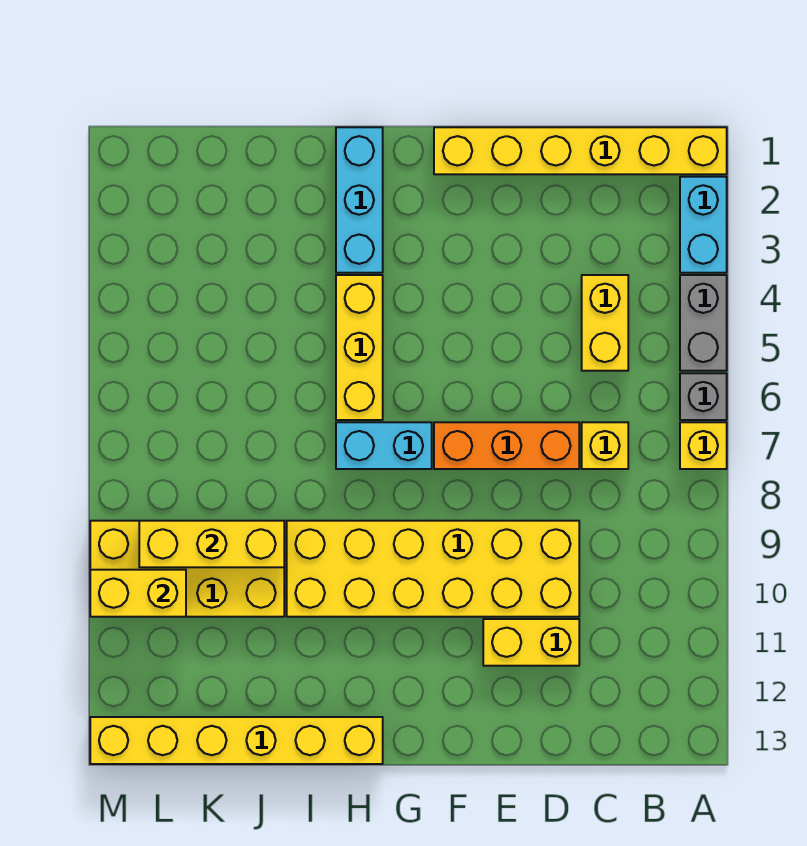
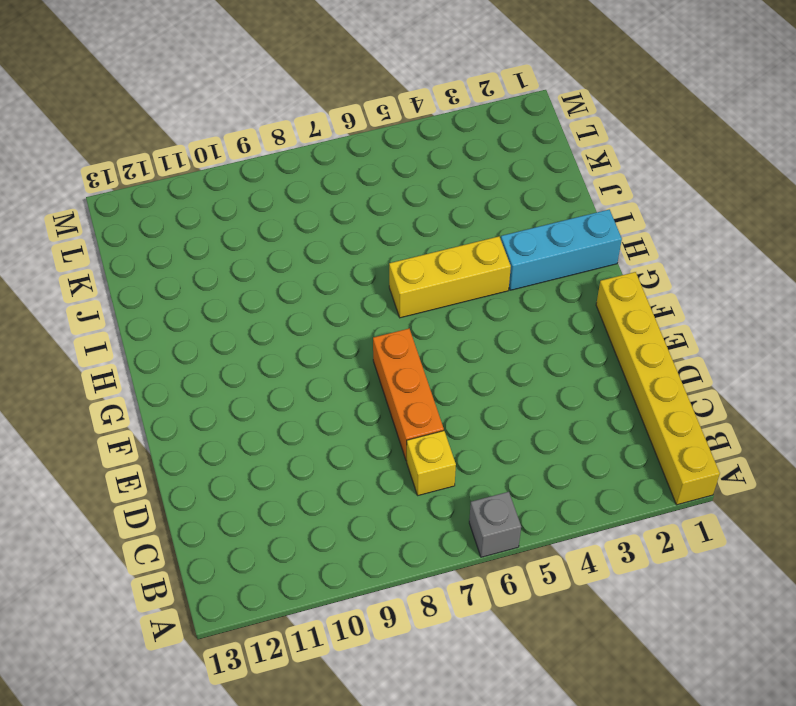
none -> cyan 1x2 brick [680,177,727,273]
none -> grey 1x2 brick [680,275,727,371]
none -> yellow 1x1 brick [680,422,727,469]

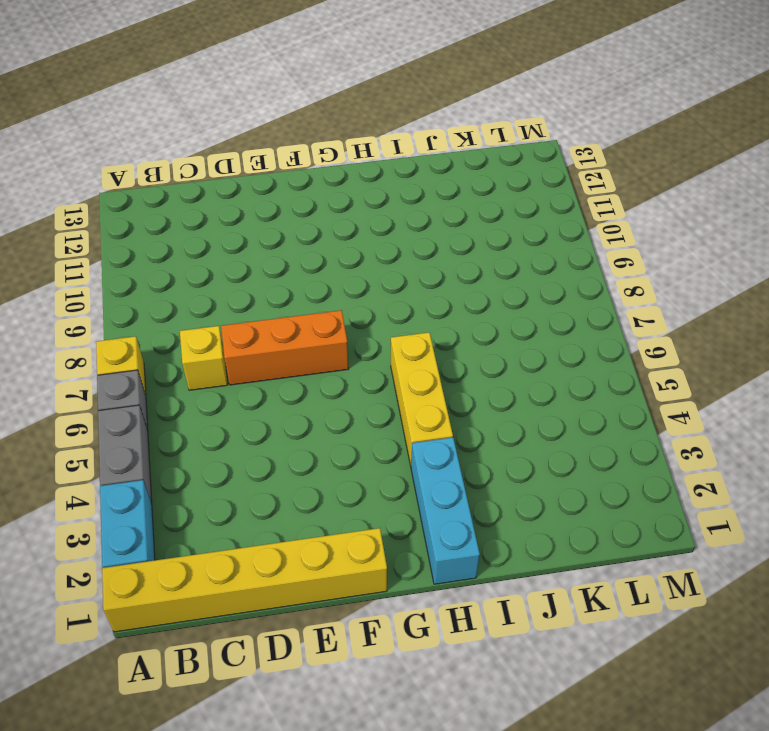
none -> yellow 1x2 brick [582,275,628,371]
none -> yellow 2x6 brick [287,521,579,617]
none -> yellow 1x2 brick [483,619,579,666]

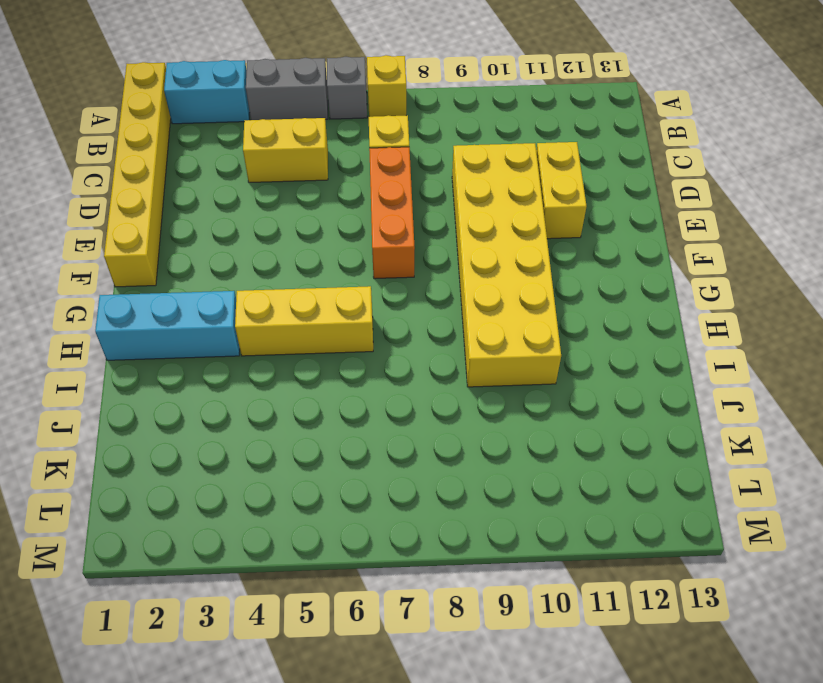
none -> cyan 1x2 brick [336,422,432,469]
none -> yellow 1x6 brick [90,717,383,764]
none -> yellow 2x4 brick [90,521,284,617]

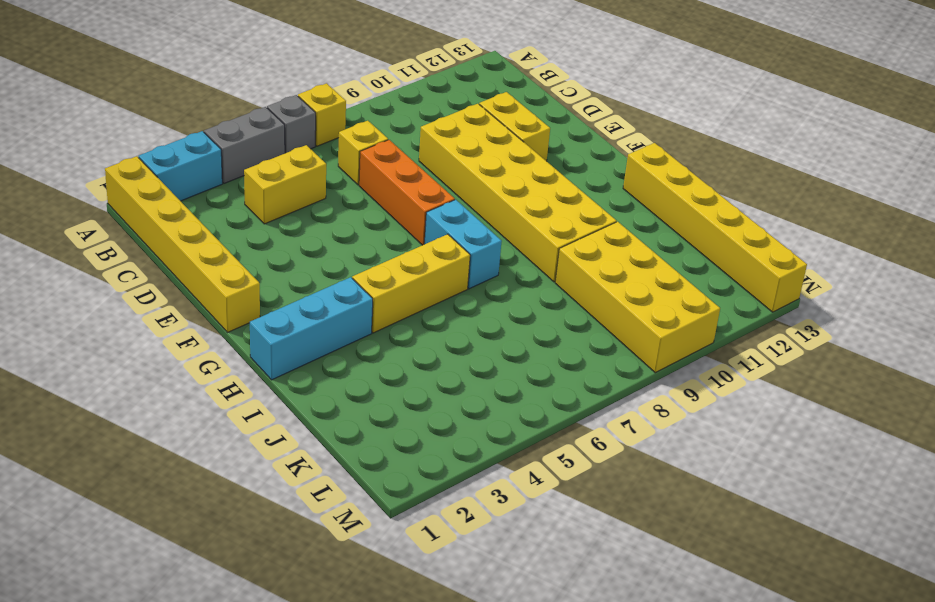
none -> yellow 1x3 brick [139,521,284,567]
none -> yellow 1x2 brick [90,570,186,617]

